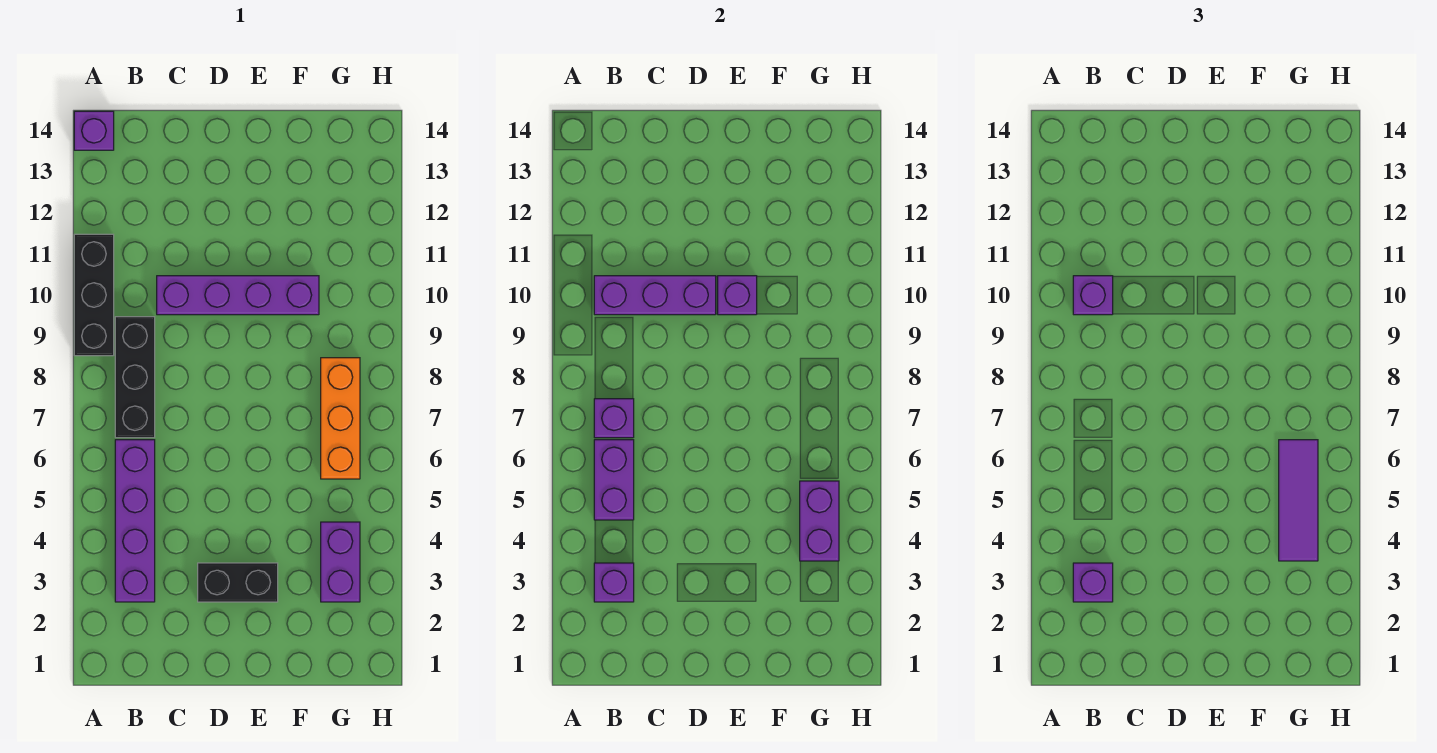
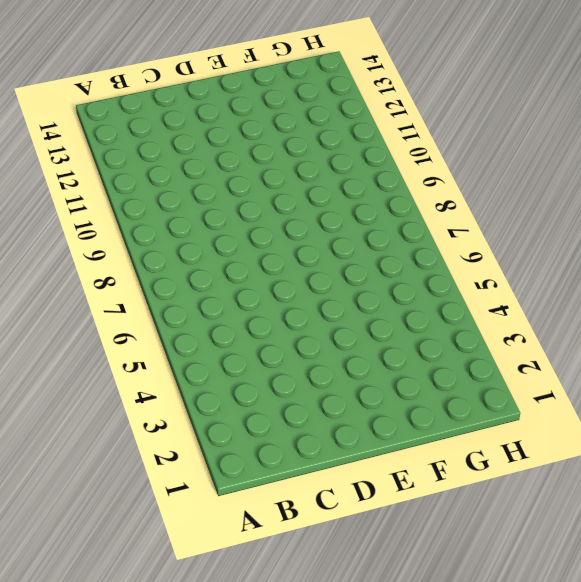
none -> black 1x3 brick [74,234,114,356]
none -> purple 1x1 brick [74,111,114,150]
none -> purple 1x4 brick [115,440,155,602]

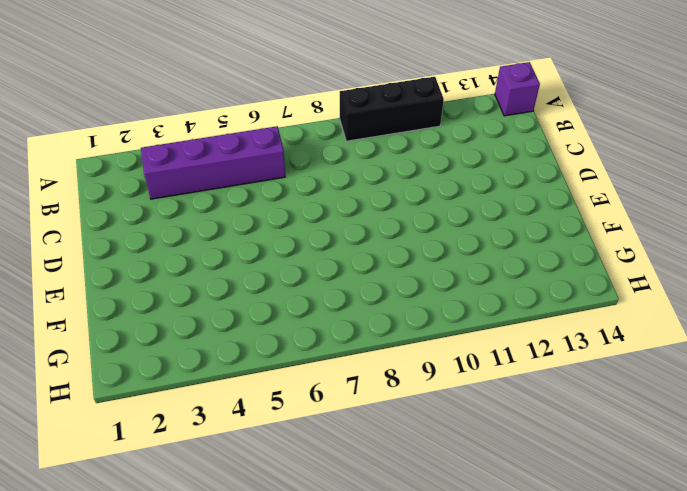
none -> black 1x3 brick [115,317,155,438]
none -> purple 1x4 brick [157,276,319,315]
none -> black 1x2 brick [198,563,278,602]

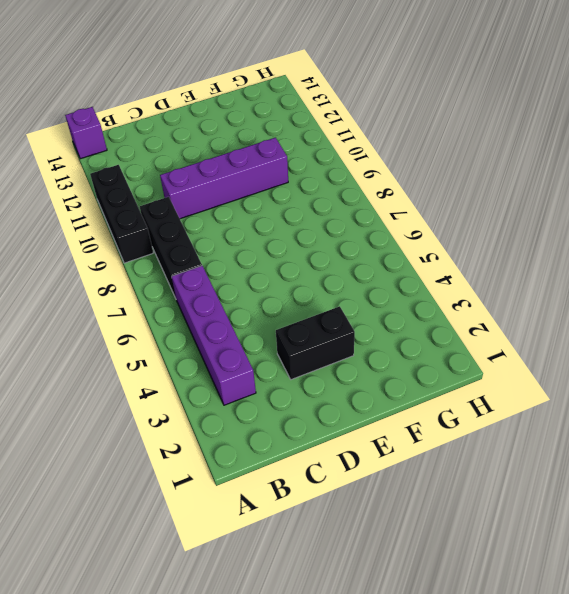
none -> purple 1x2 brick [321,522,360,602]
none -> orange 1x3 brick [321,358,360,479]
none -> purple 1x1 brick [594,563,634,602]

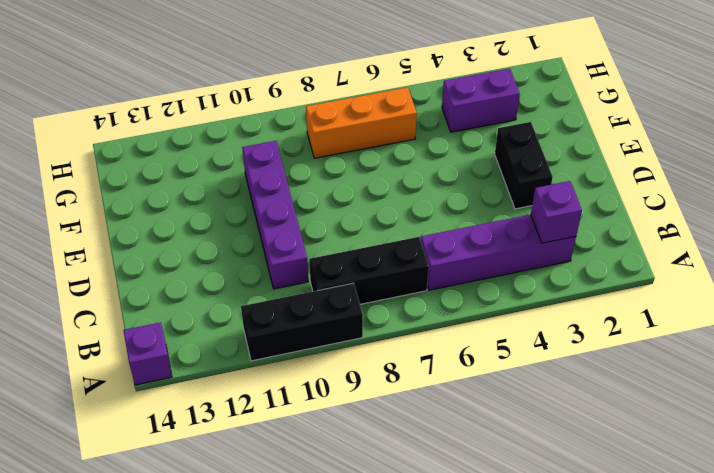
none -> purple 1x2 brick [594,440,634,520]
none -> purple 1x1 brick [594,399,634,438]
none -> purple 1x3 brick [594,276,716,315]

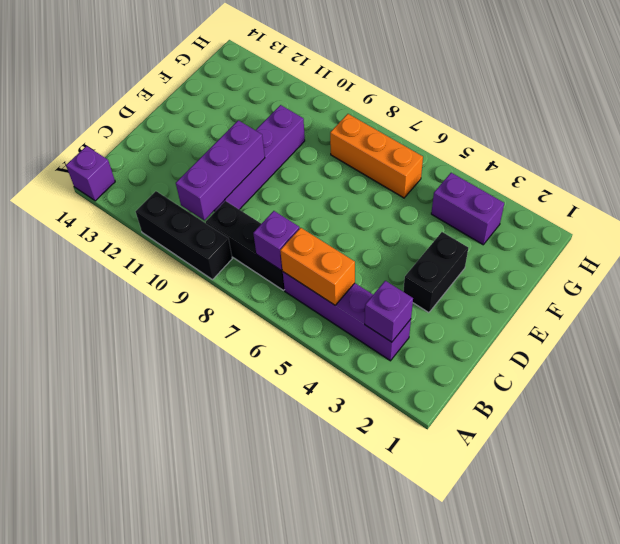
orange 1x2 brick [280,228,355,305] -> purple 1x2 brick [594,440,634,520]
none -> purple 1x1 brick [718,276,757,315]
none -> purple 1x2 brick [800,481,839,561]
none -> purple 1x1 brick [1073,563,1113,602]

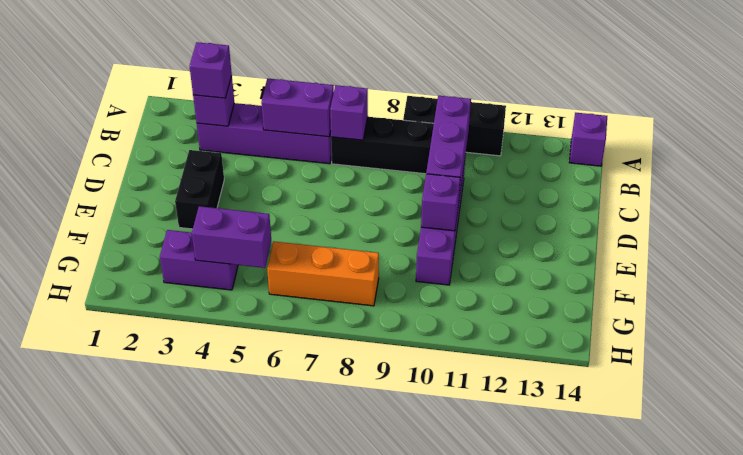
none -> purple 1x1 brick [1073,276,1113,315]
none -> purple 1x3 tile [1279,440,1318,561]

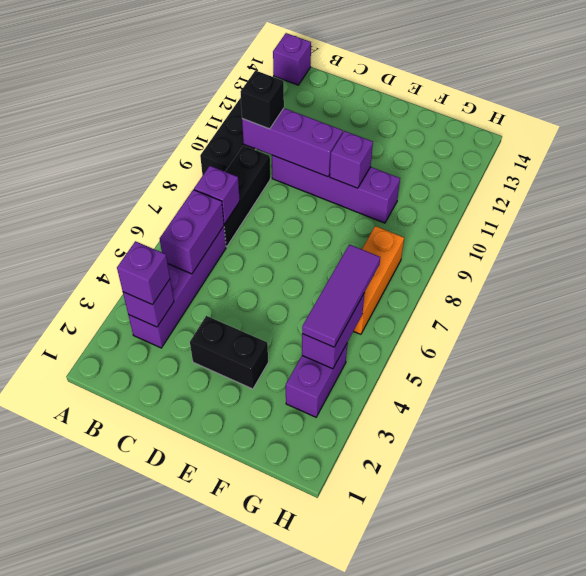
black 1x1 brick [241,71,284,129] -> purple 1x1 brick [1073,276,1113,315]

